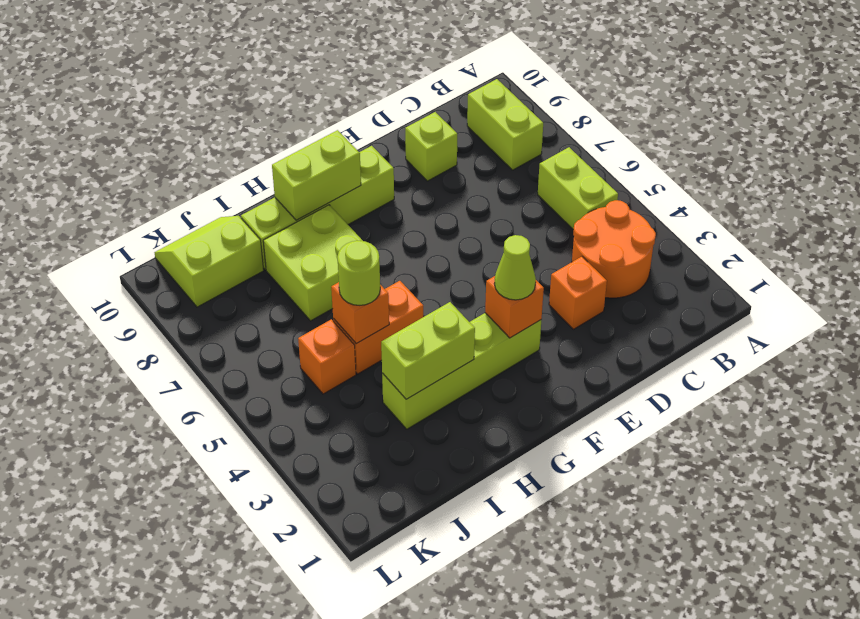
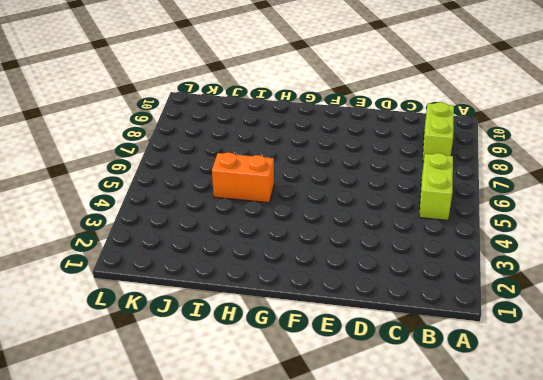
none -> orange 2x2 round brick [572,200,656,298]
none -> orange 1x1 brick [549,257,607,329]
none -> lime 1x1 brick [405,112,457,181]

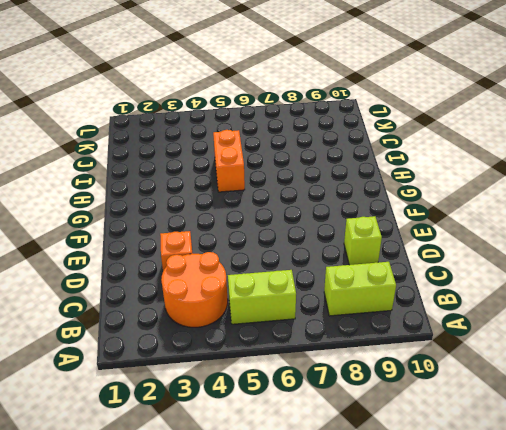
none -> lime 1x4 brick [382,313,541,429]
none -> lime 1x4 brick [241,146,394,270]
none -> lime 2x2 brick [263,205,363,321]

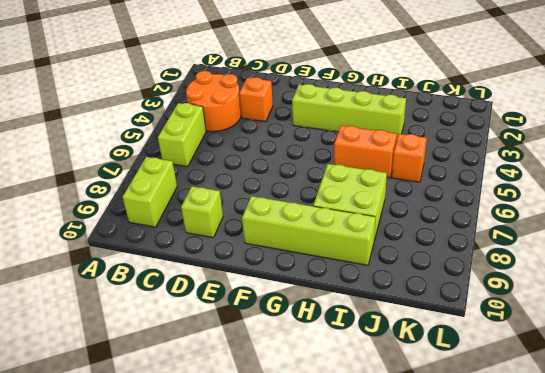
none -> lime 2x2 slope [154,216,264,307]
none -> orange 1x1 brick [485,276,544,338]
none -> lime 1x2 brick [272,130,361,220]

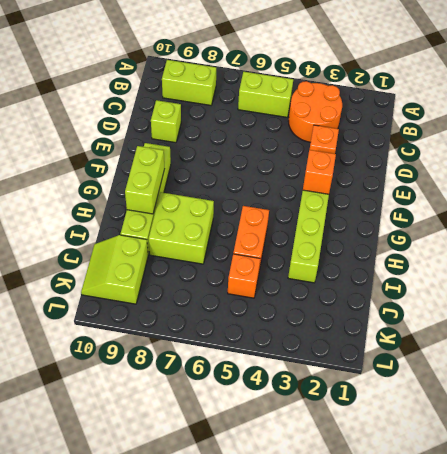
none -> lime 1x2 brick [381,302,475,399]
none -> orange 1x1 brick [331,282,389,344]
none -> lime 1x1 cone [494,235,536,300]

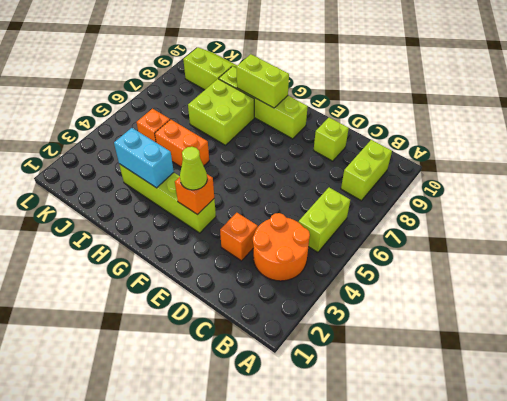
cyan 1x2 brick [114,128,174,188] -> lime 1x2 brick [381,302,475,399]
none -> orange 1x1 brick [331,282,389,344]
none -> lime 1x1 round brick [337,241,380,305]

